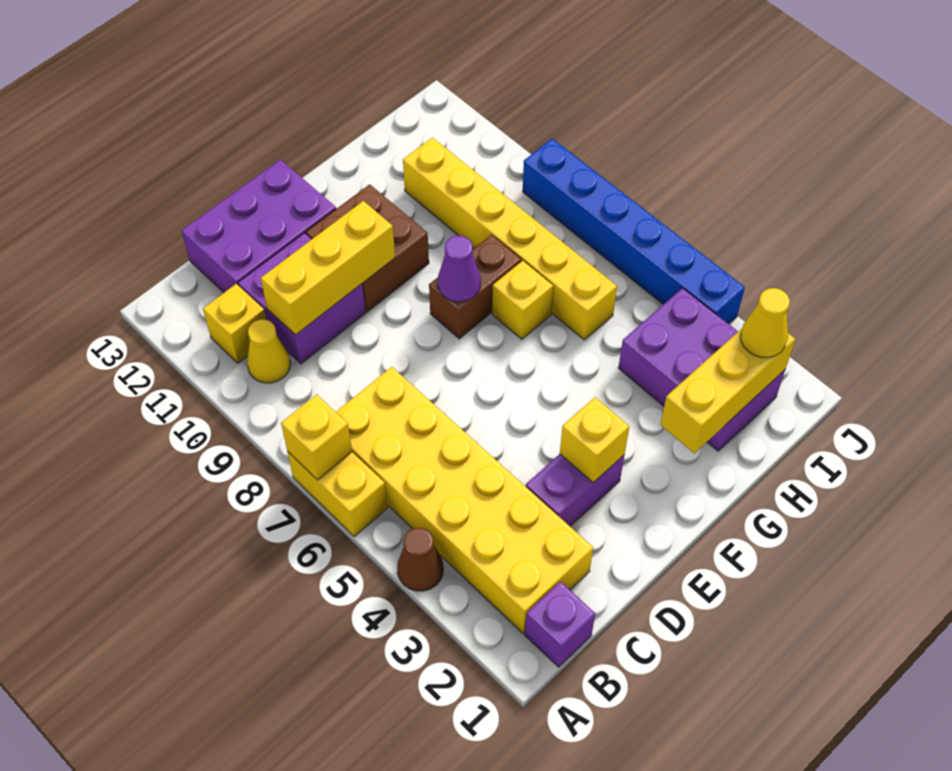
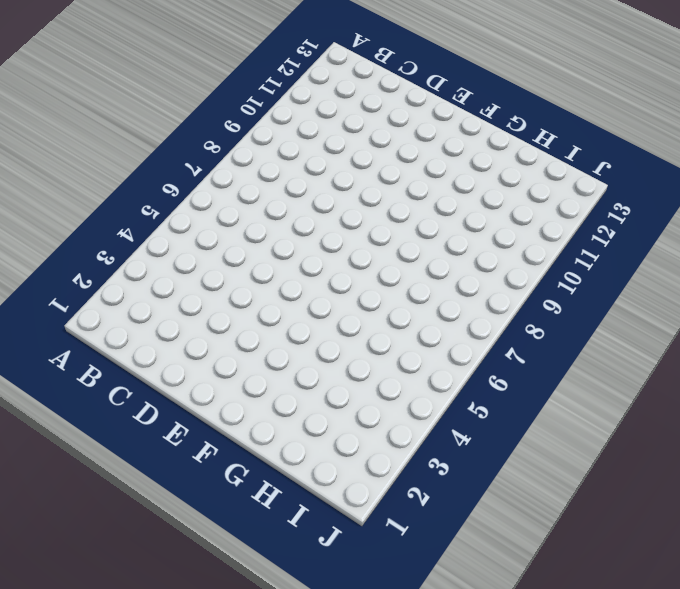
none -> brown 1x1 cone [397,528,443,591]
none -> yellow 1x2 brick [287,451,387,537]
none -> purple 1x1 brick [525,582,595,667]

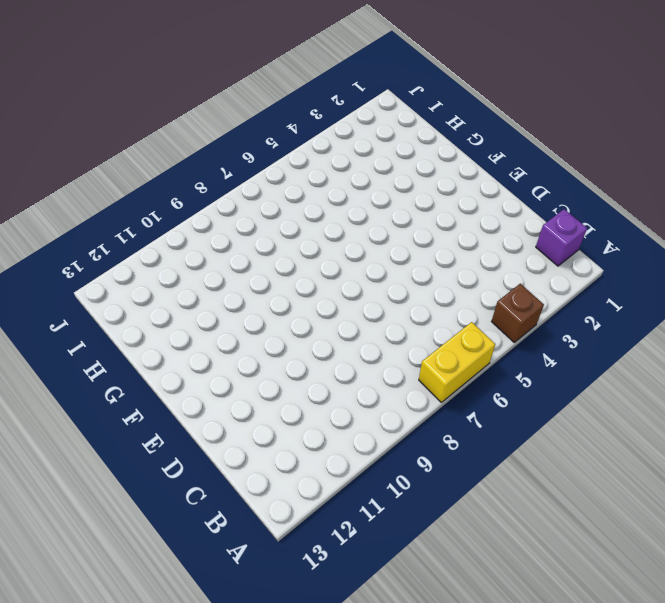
brown 1x1 brick [492,284,544,342] -> brown 1x1 cone [397,528,443,591]
none -> yellow 2x6 brick [336,367,593,633]
none -> yellow 1x1 cone [247,319,290,383]
none -> yellow 1x1 brick [203,284,266,363]

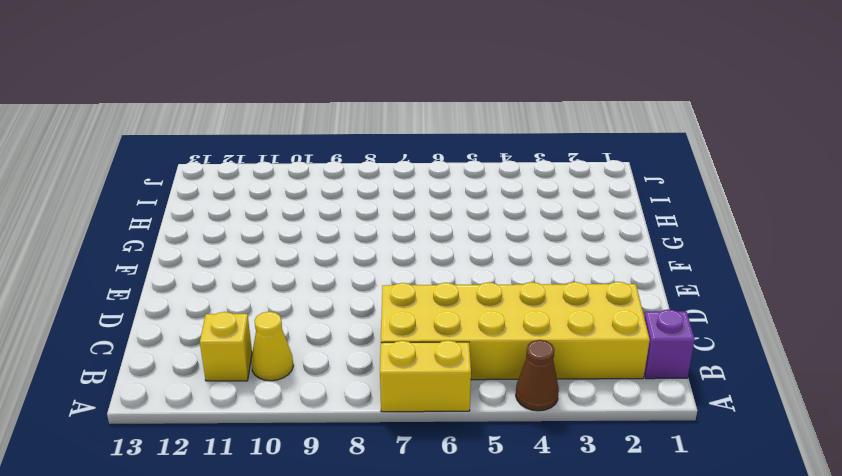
none -> purple 2x2 brick [238,233,365,364]
none -> purple 2x3 brick [182,160,336,292]
none -> purple 1x2 brick [526,454,624,526]

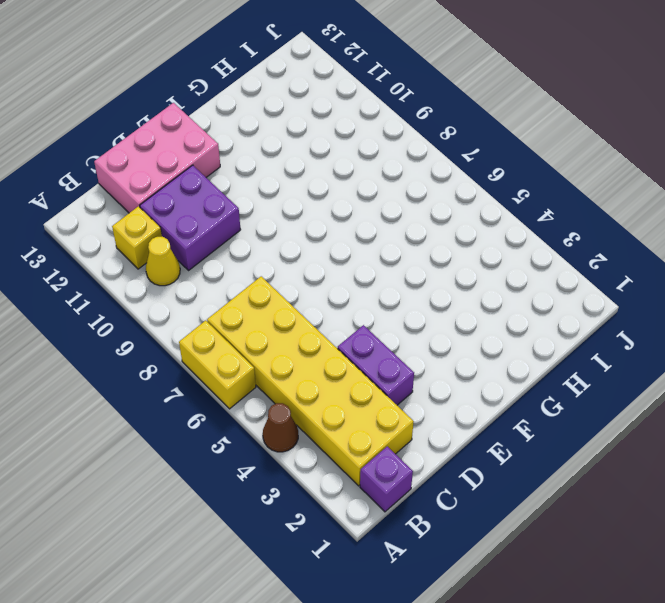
pink 2x3 brick [94,103,220,213] -> purple 2x3 brick [182,160,336,292]
purple 1x2 brick [338,325,414,405] -> purple 1x2 brick turned to [526,454,624,526]
none -> brown 2x2 brick [306,184,429,312]
none -> brown 1x2 brick [429,235,521,339]
none -> yellow 1x1 brick [492,261,553,339]

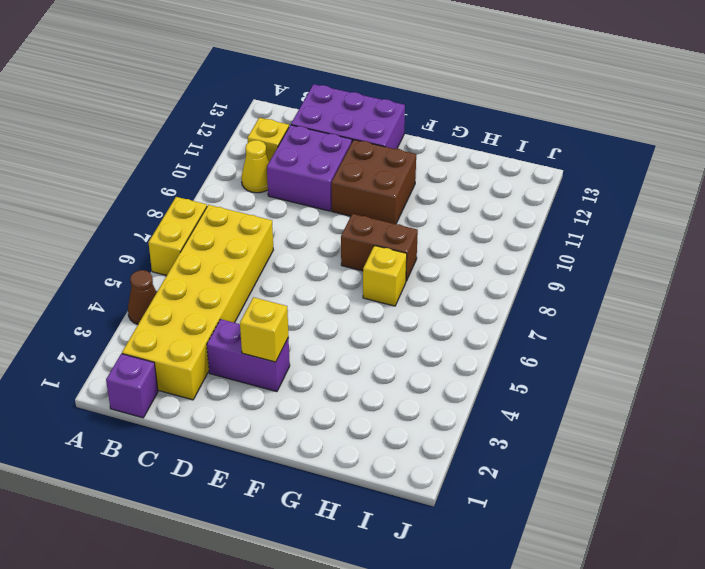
none -> purple 2x3 brick [618,288,785,451]
none -> yellow 1x6 brick [403,137,617,340]
none -> blue 1x6 brick [523,139,745,324]

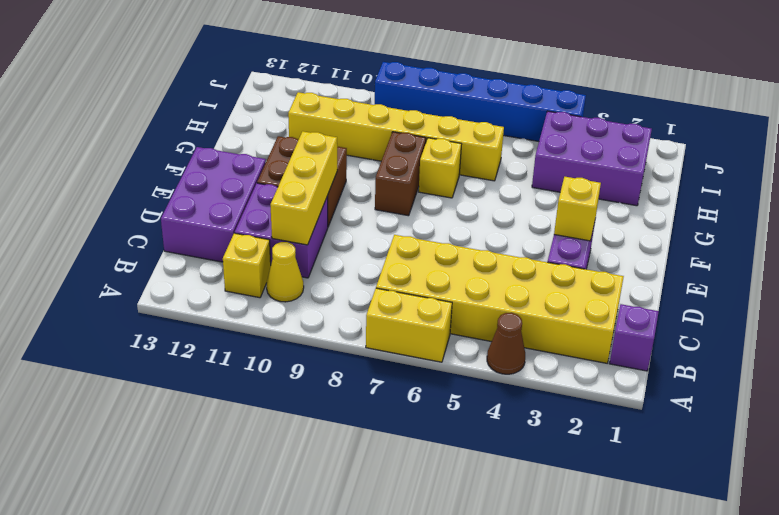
none -> yellow 1x1 brick [281,394,352,480]
none -> purple 1x1 cone [438,236,481,302]
none -> yellow 1x3 brick [660,329,796,453]

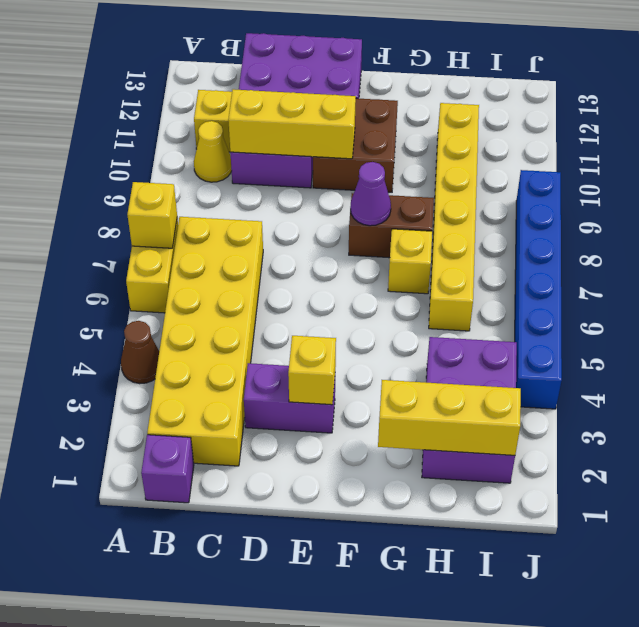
none -> yellow 1x1 cone [741,288,790,357]

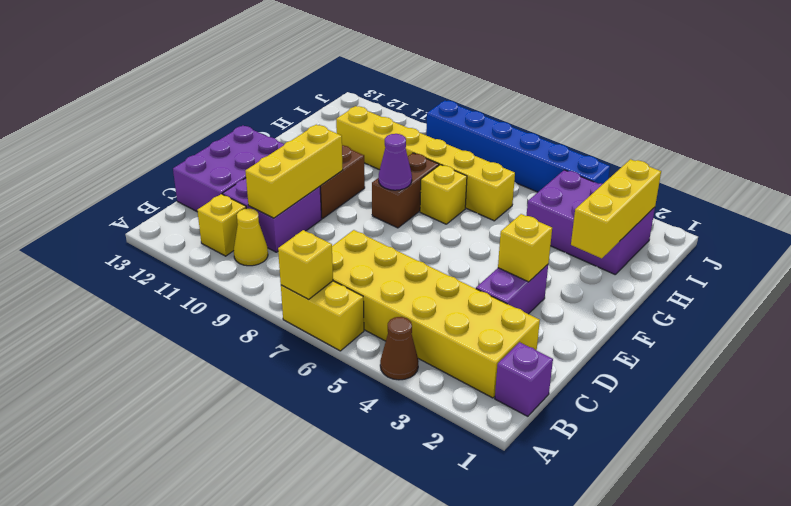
none -> yellow 1x1 cone [741,288,790,357]

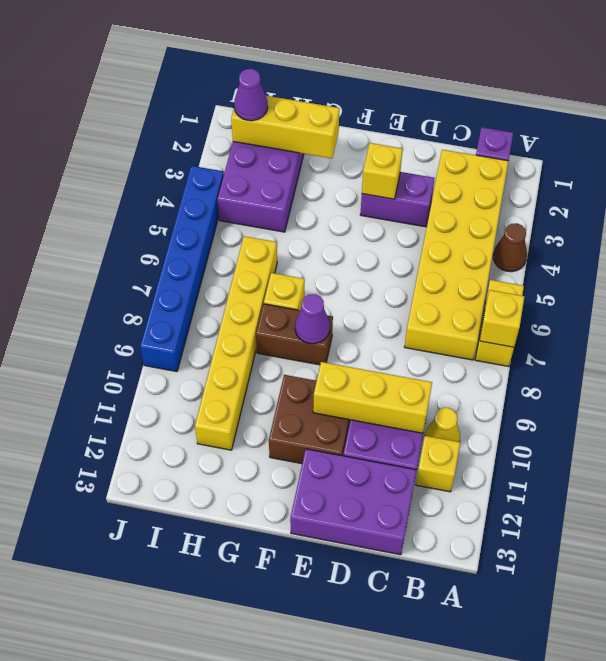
purple 1x1 cone [234,69,268,121] -> yellow 1x1 cone [741,288,790,357]

